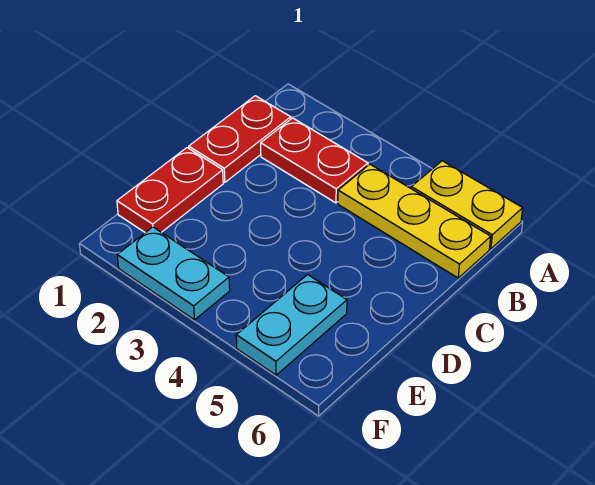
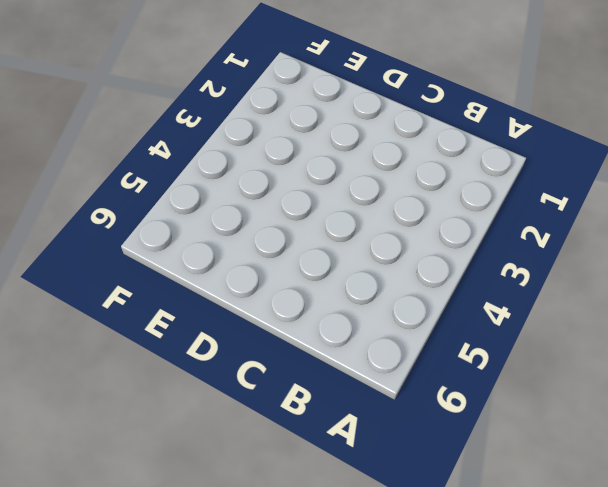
none -> yellow 1x2 plate [411,161,523,249]
none -> red 1x2 plate [189,96,291,182]

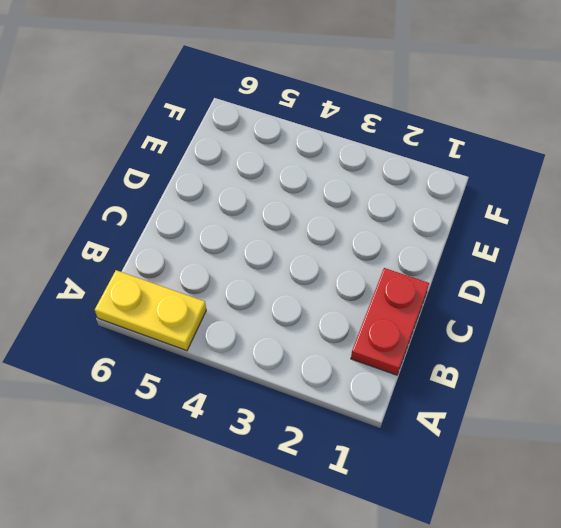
none -> red 1x2 plate [261,118,368,203]
none -> yellow 1x3 plate [338,164,491,278]

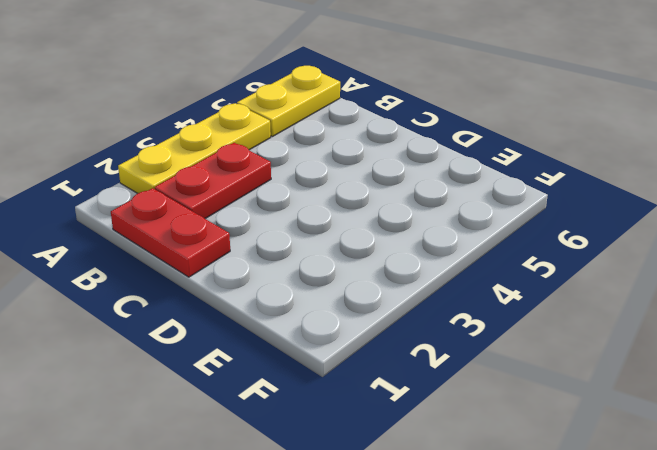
yellow 1x3 plate [118,103,271,193] -> yellow 1x3 plate moved to [338,164,491,278]
none -> red 1x2 plate [117,148,223,233]
none -> cyan 1x2 plate [236,275,347,375]

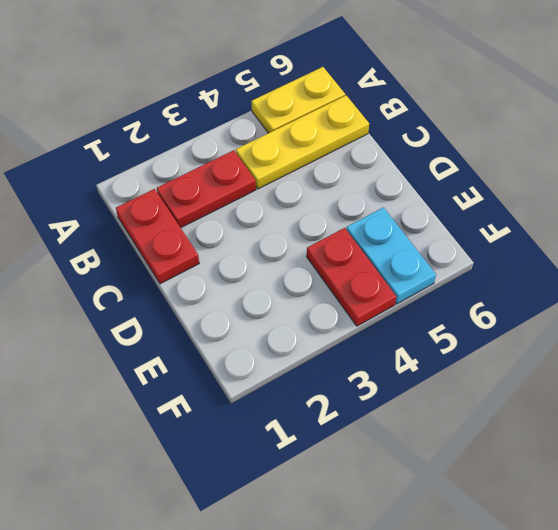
red 1x2 plate [307,228,396,326] -> red 1x2 plate moved to [117,148,223,233]
none -> cyan 1x2 plate [117,227,230,320]

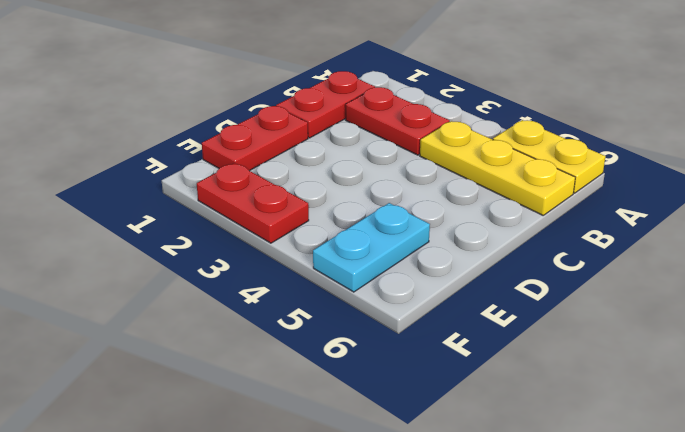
red 1x2 plate [197,163,309,243] -> cyan 1x2 plate [117,227,230,320]

